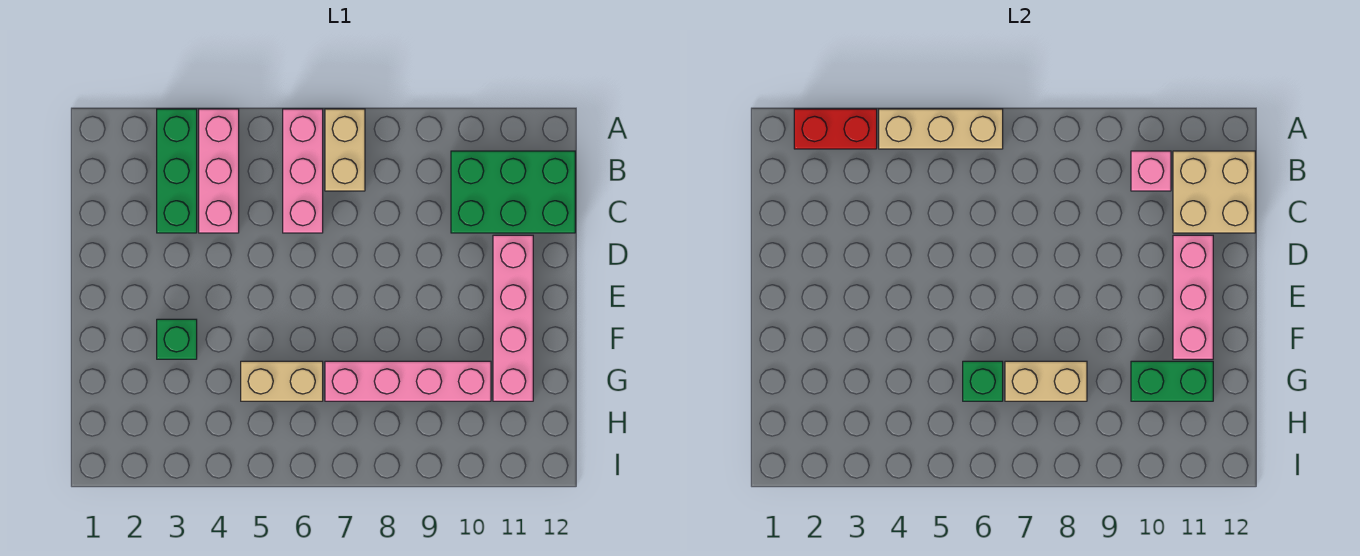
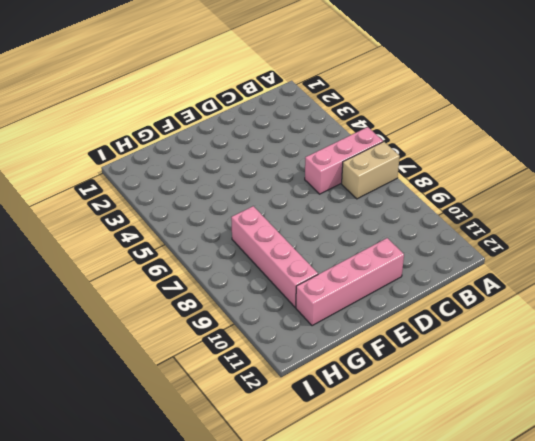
none -> green 1x3 brick [157,109,197,233]
none -> pink 1x3 brick [199,109,239,233]
none -> green 2x3 brick [451,151,575,233]

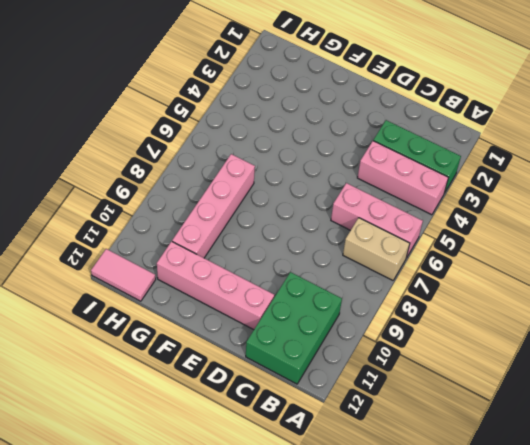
pink 1x2 tile [91,249,156,301] -> none
none -> green 1x1 brick [157,319,197,359]
none -> tan 1x2 brick [241,361,323,401]
none -> red 1x2 brick [794,109,877,149]

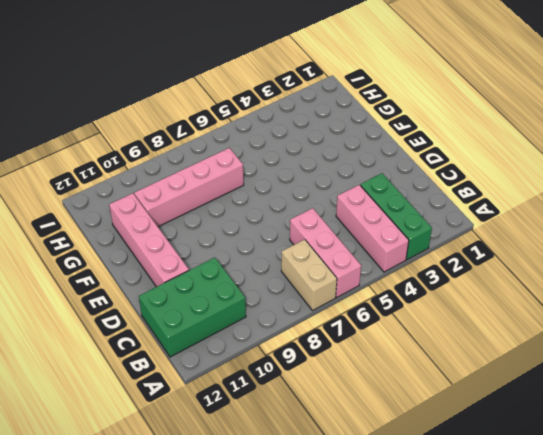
none -> green 1x1 brick [157,319,197,359]
none -> tan 1x2 brick [241,361,323,401]
none -> red 1x2 brick [794,109,877,149]

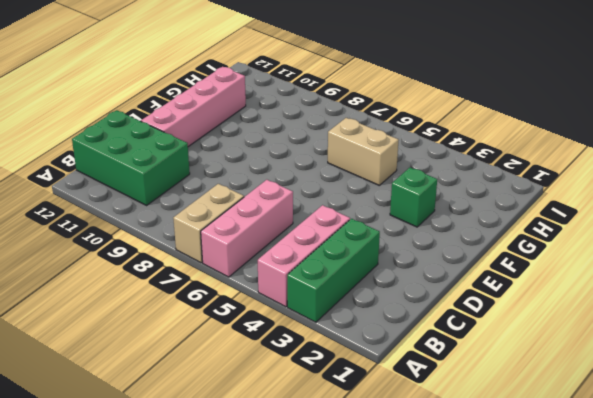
none -> pink 1x4 brick [325,361,491,401]
none -> red 1x2 brick [794,109,877,149]
none -> tan 1x3 brick [879,109,1003,149]

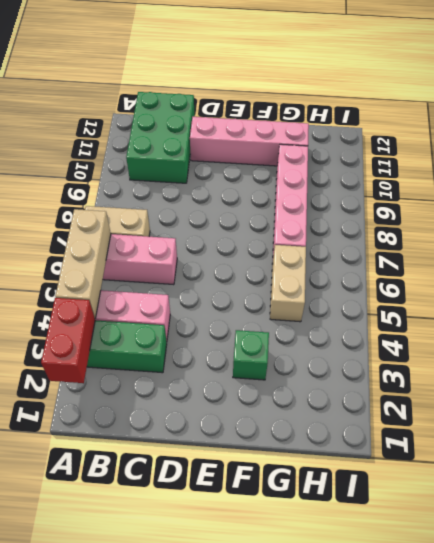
none -> pink 1x1 brick [1131,151,1171,191]
none -> tan 2x2 brick [1173,151,1255,233]
none -> pink 1x3 brick [1173,235,1213,359]

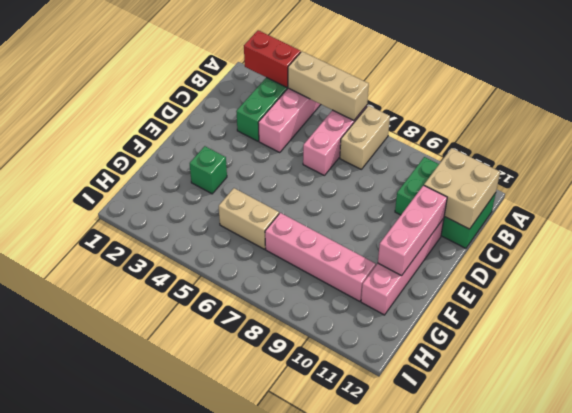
none -> pink 1x1 brick [1131,151,1171,191]
none -> green 1x1 brick [963,361,1003,401]
none -> tan 1x2 brick [1005,361,1087,401]

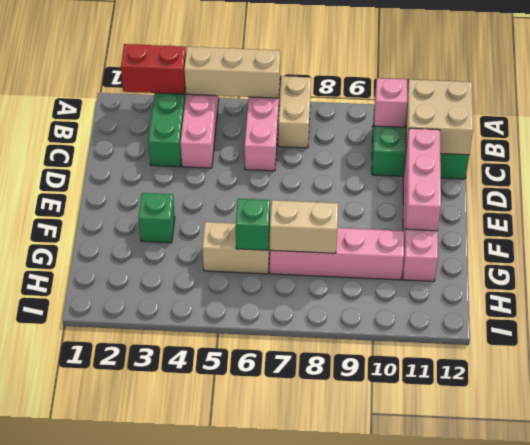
none -> green 1x2 brick [1131,361,1213,401]

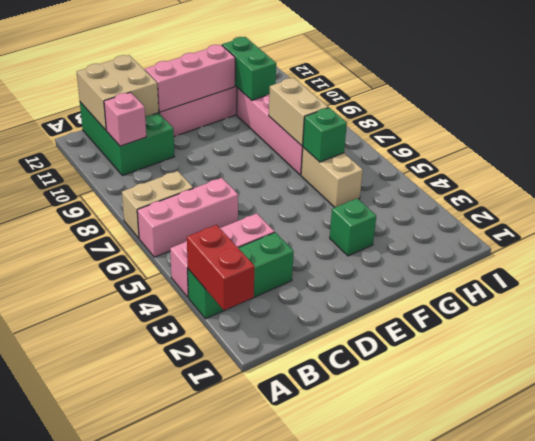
none -> tan 1x3 brick [879,109,1003,149]

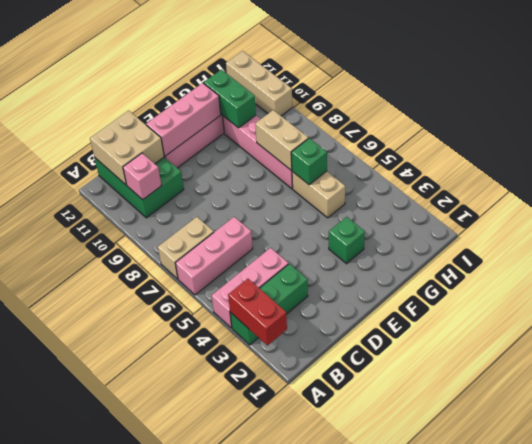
tan 1x3 brick [226,51,293,116] -> tan 1x3 brick moved to [879,109,1003,149]

